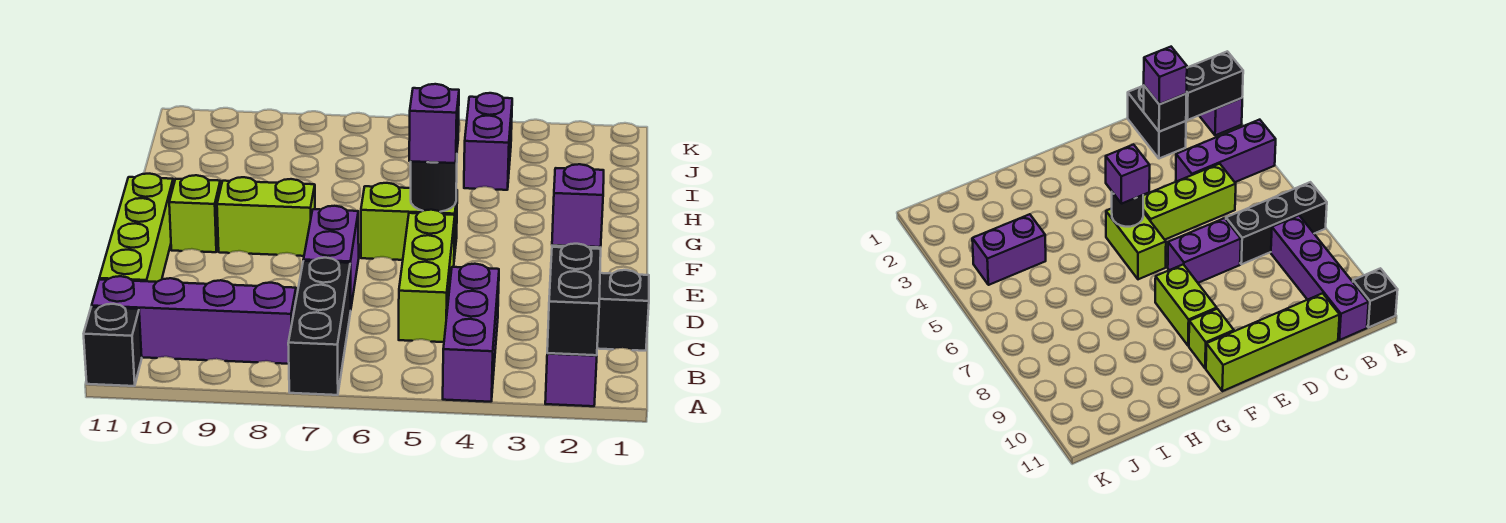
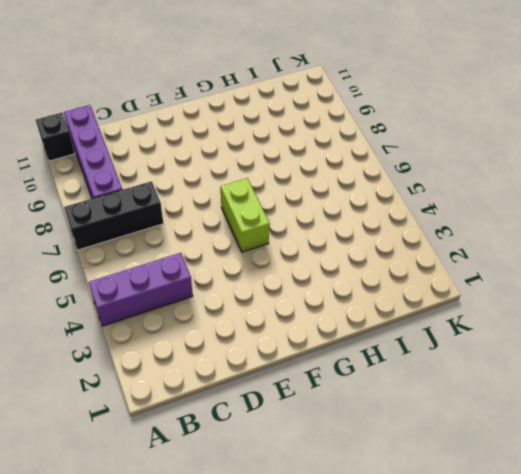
none -> purple 1x1 brick [545,353,597,406]
none -> black 1x2 brick [597,270,649,351]
none -> lime 1x3 brick [399,210,455,342]

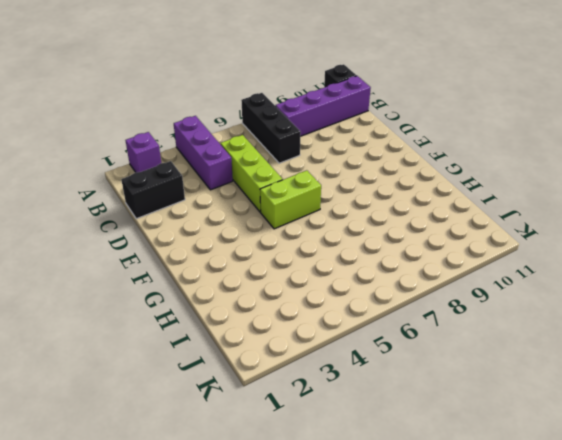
none -> lime 1x4 brick [99,174,173,282]
none -> purple 1x2 brick [303,206,359,306]
none -> lime 1x2 brick [217,177,315,256]

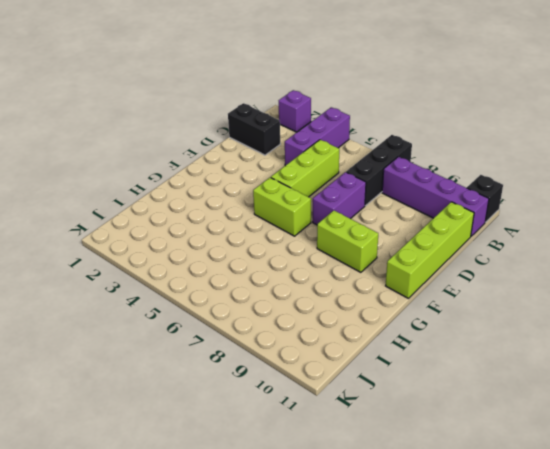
none -> lime 1x1 brick [169,175,221,252]
none -> purple 1x2 brick [464,93,512,190]
none -> black 1x2 brick [547,244,601,355]

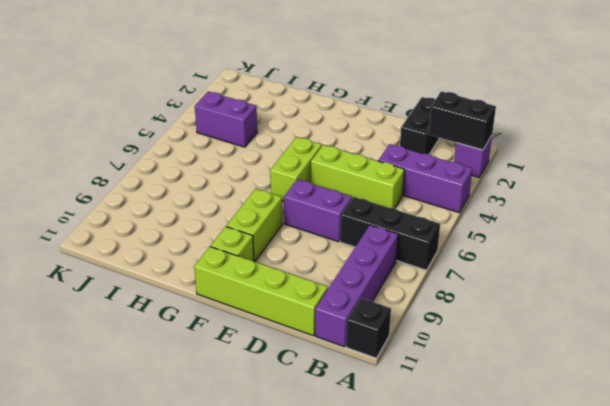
none -> black 1x1 brick [1144,86,1187,132]
none -> black 1x1 round brick [411,156,457,212]
none -> purple 1x1 brick [552,164,604,247]

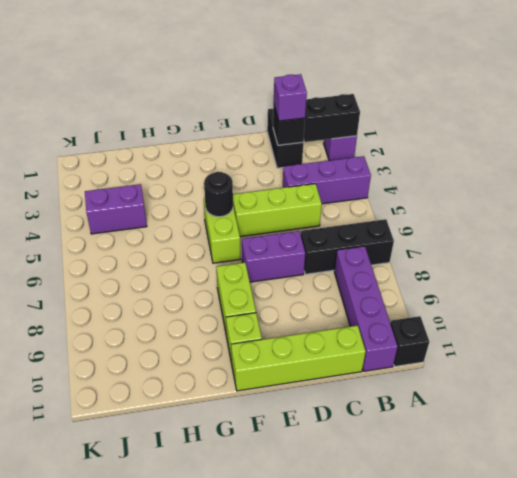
none -> purple 1x1 brick [409,84,459,163]

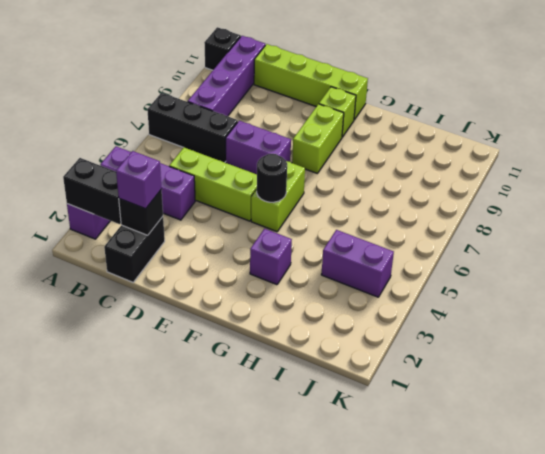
purple 1x1 brick [250,229,292,285] -> purple 1x1 brick moved to [409,84,459,163]

